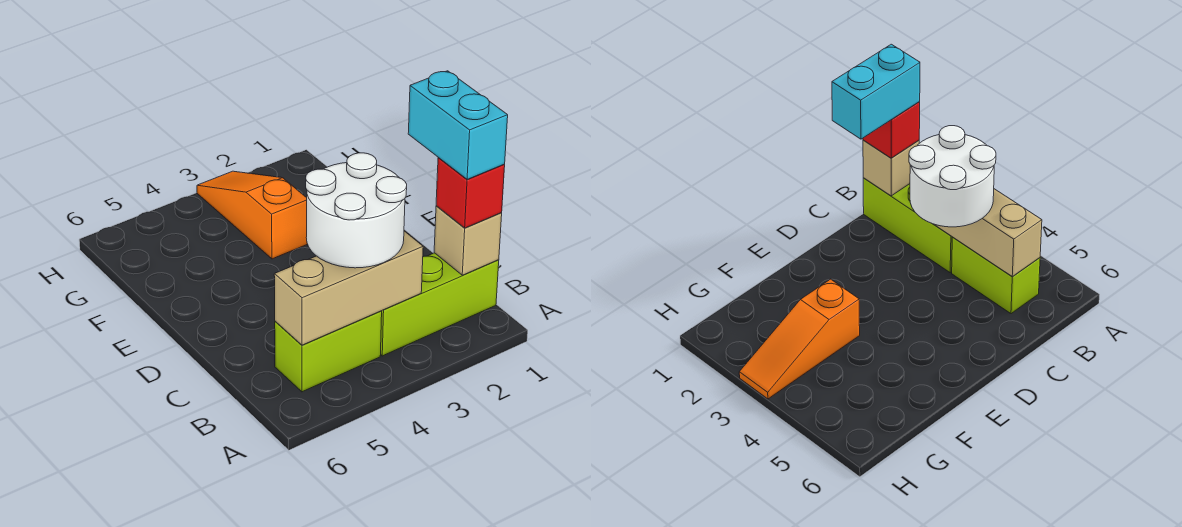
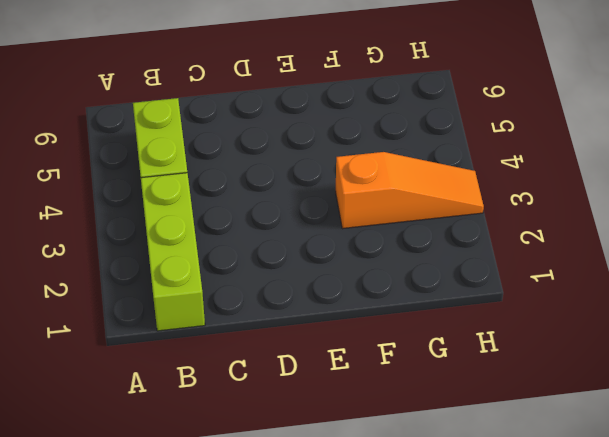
none -> tan 1x1 brick [434,206,502,275]
none -> tan 1x3 brick [274,231,423,345]

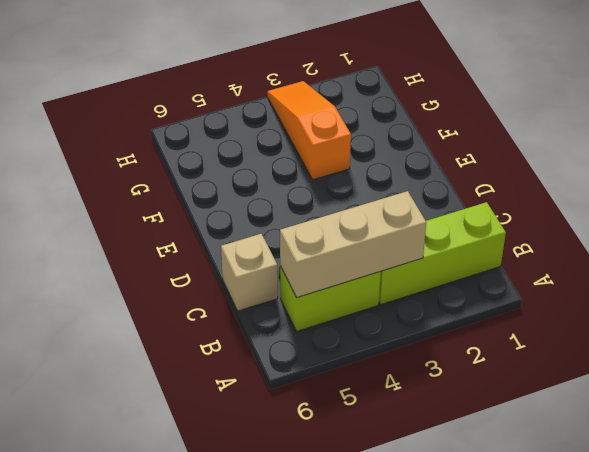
tan 1x1 brick [221,234,278,311] -> tan 1x1 brick moved to [434,206,502,275]
none -> red 1x1 brick [436,158,505,228]
none -> white 2x2 round brick [306,153,407,268]

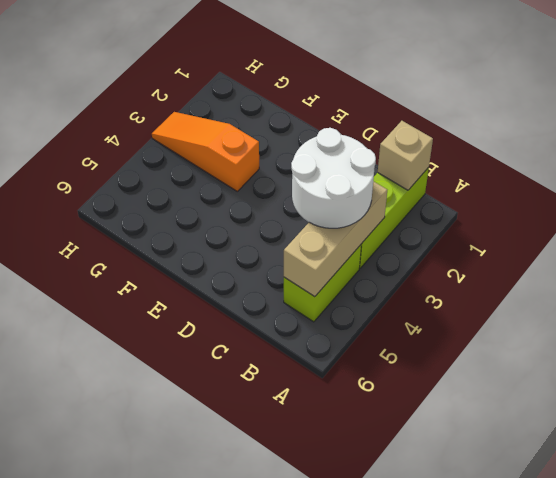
none -> red 1x1 brick [436,158,505,228]
none -> cyan 1x2 brick [408,71,508,179]

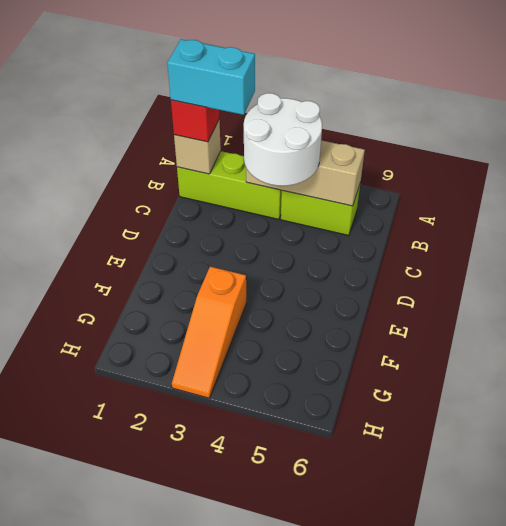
cyan 1x2 brick [167,39,255,115] -> cyan 1x2 brick turned to [408,71,508,179]

